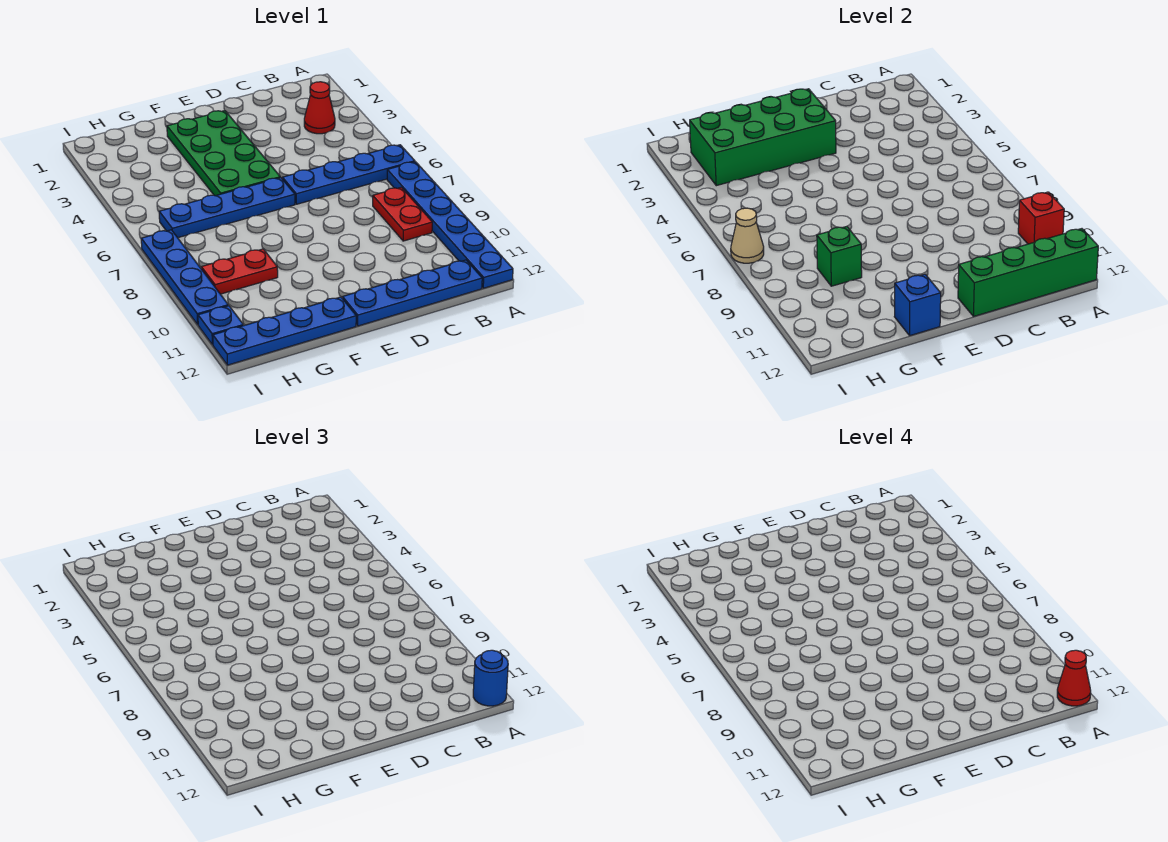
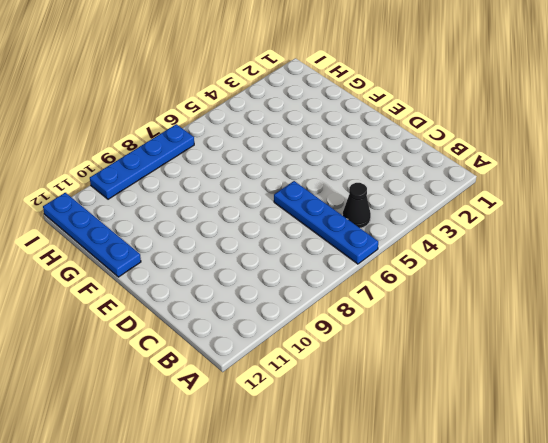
black 1x1 cone [343,183,371,228] -> none
none -> blue 1x6 plate [387,162,513,288]
none -> red 1x1 cone [304,82,335,134]
none -> red 1x2 plate [373,187,432,241]

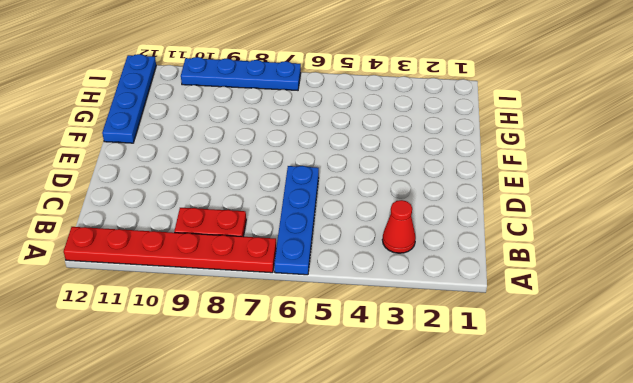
red 1x6 plate [64,227,276,273] -> blue 1x6 plate [387,162,513,288]
none -> blue 1x4 plate [343,260,482,326]
none -> green 2x4 plate [167,111,280,196]
none -> blue 1x4 plate [159,178,295,238]

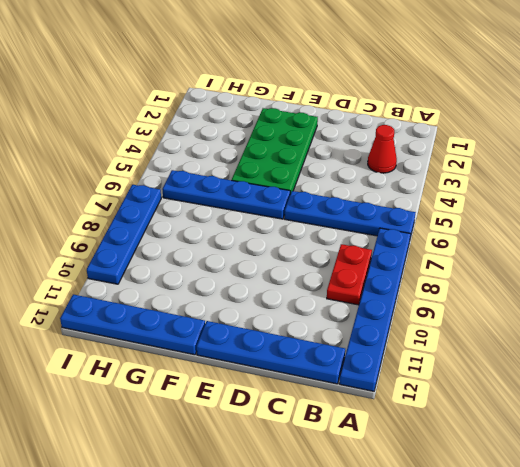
none -> red 1x2 plate [201,249,278,294]
none -> blue 1x1 plate [198,306,243,345]
none -> red 1x1 brick [1018,192,1064,244]

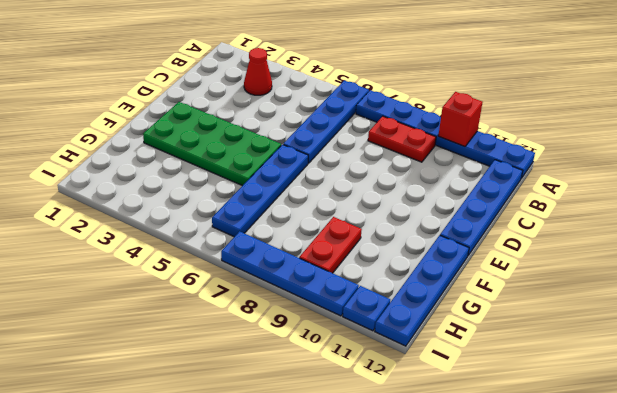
none -> green 1x4 brick [958,229,1098,317]
none -> green 2x4 brick [690,89,836,186]
none -> blue 1x1 brick [894,274,941,336]

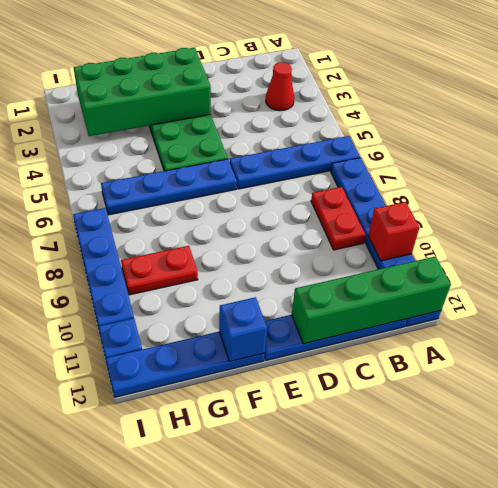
none -> green 1x1 brick [817,227,862,286]
none -> tan 1x1 cone [731,208,764,263]
none -> blue 1x1 round brick [473,650,508,706]

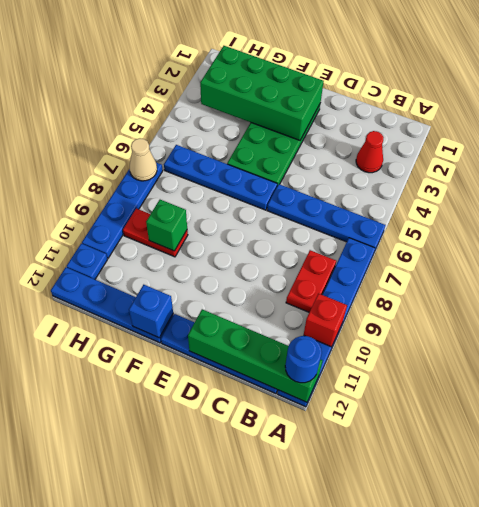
none -> red 1x1 cone [1057,650,1091,706]

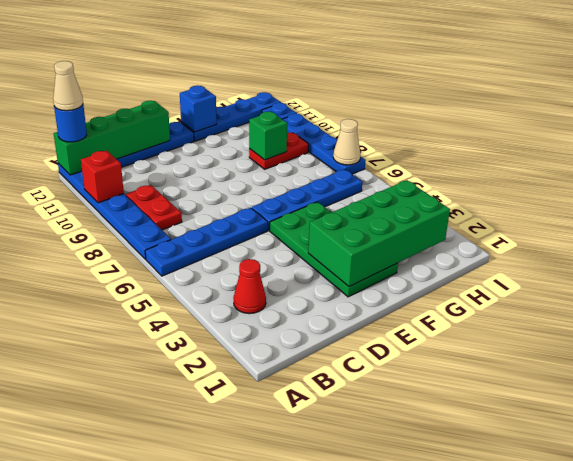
tan 1x1 cone [53,61,83,111] -> red 1x1 cone [1057,650,1091,706]

